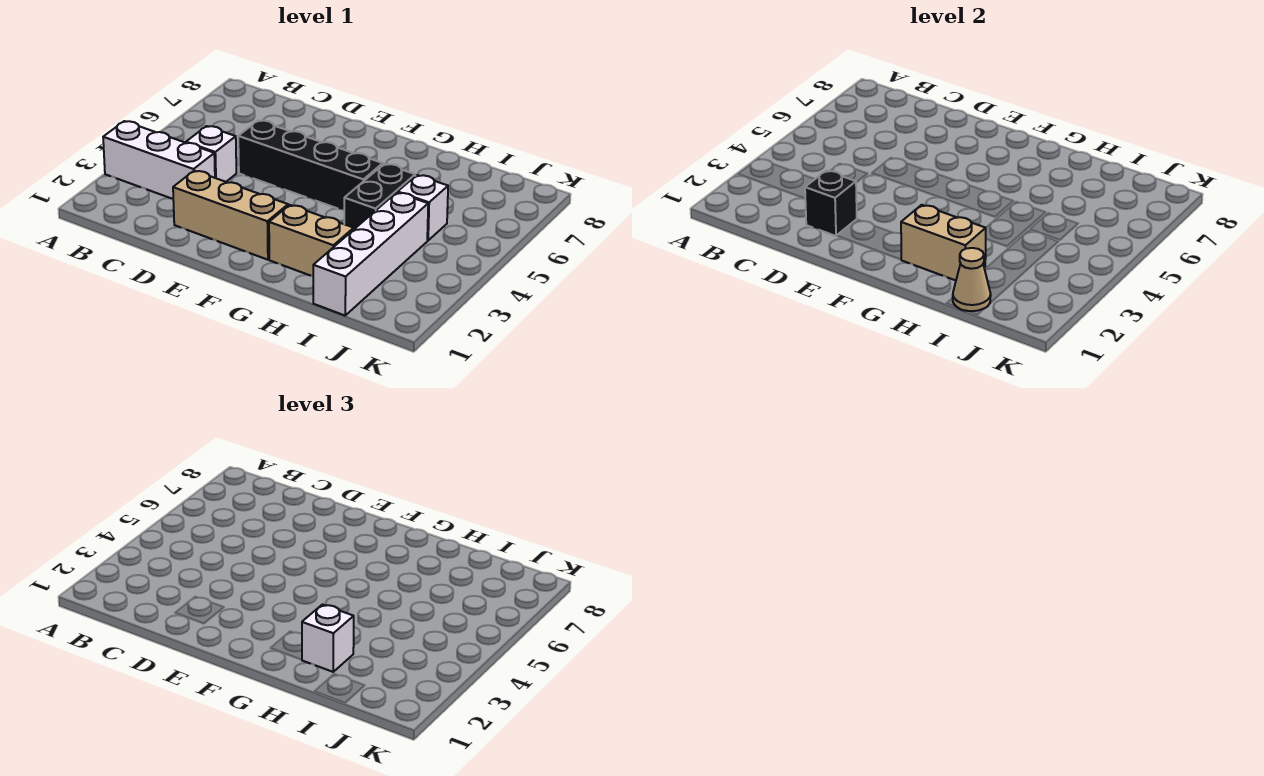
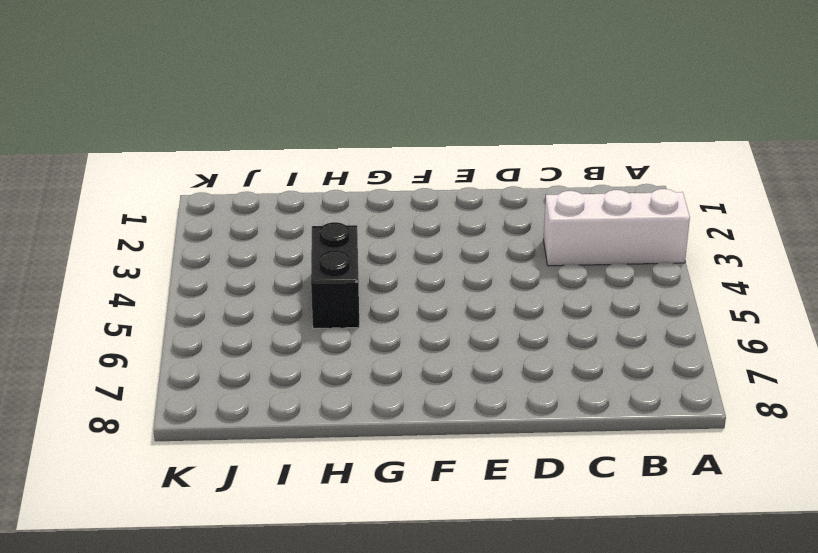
none -> white 1x1 brick [186,126,236,182]
none -> tan 1x3 brick [173,171,288,260]
none -> black 1x4 brick [238,120,383,210]

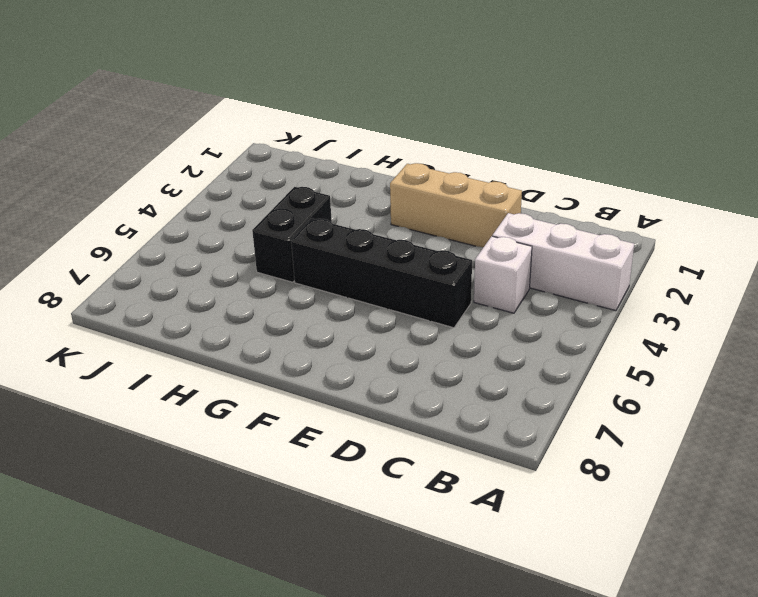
none -> tan 1x2 brick [269,205,354,276]
none -> white 1x4 brick [313,192,428,315]
none -> white 1x1 brick [398,175,448,240]

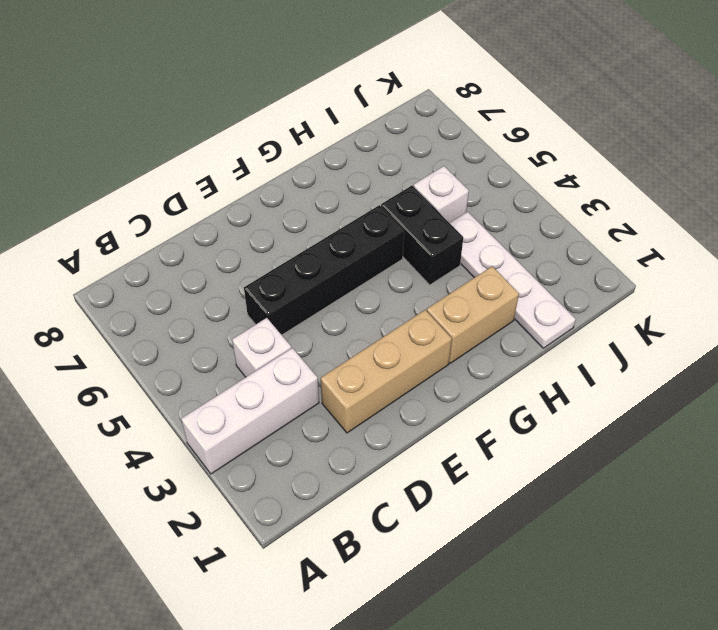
white 1x4 plate [450,212,576,348] -> white 1x4 brick [313,192,428,315]
none -> black 1x1 brick [805,171,857,236]
none -> tan 1x2 brick [901,205,986,280]
none -> tan 1x1 cone [953,248,991,311]

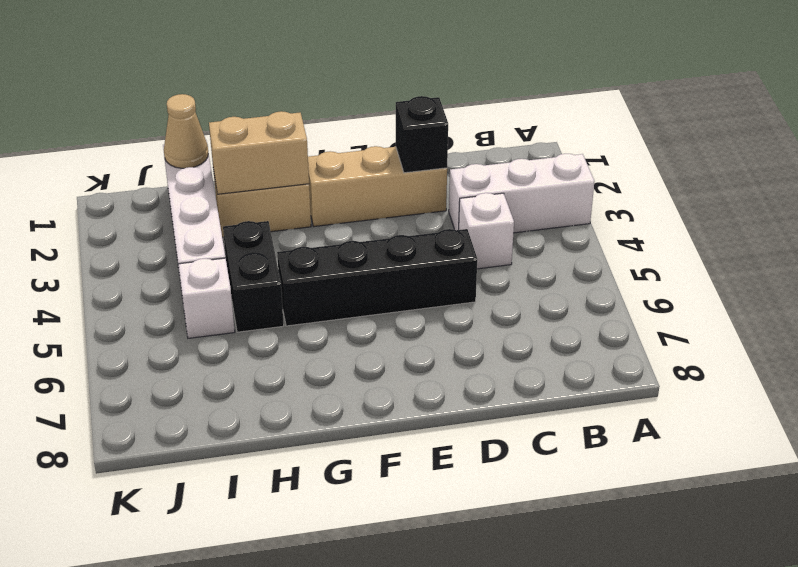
none -> white 1x1 brick [302,605,354,672]

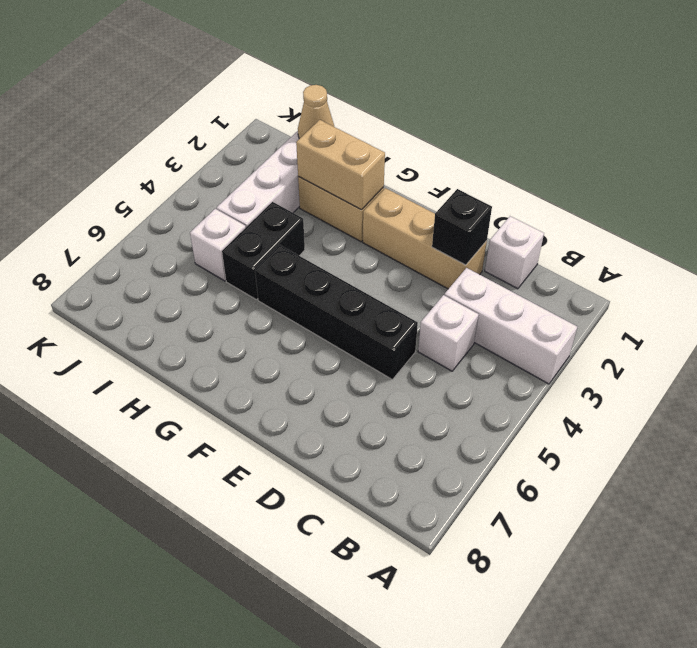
white 1x1 brick [485,216,544,289] -> white 1x1 brick moved to [302,605,354,672]

